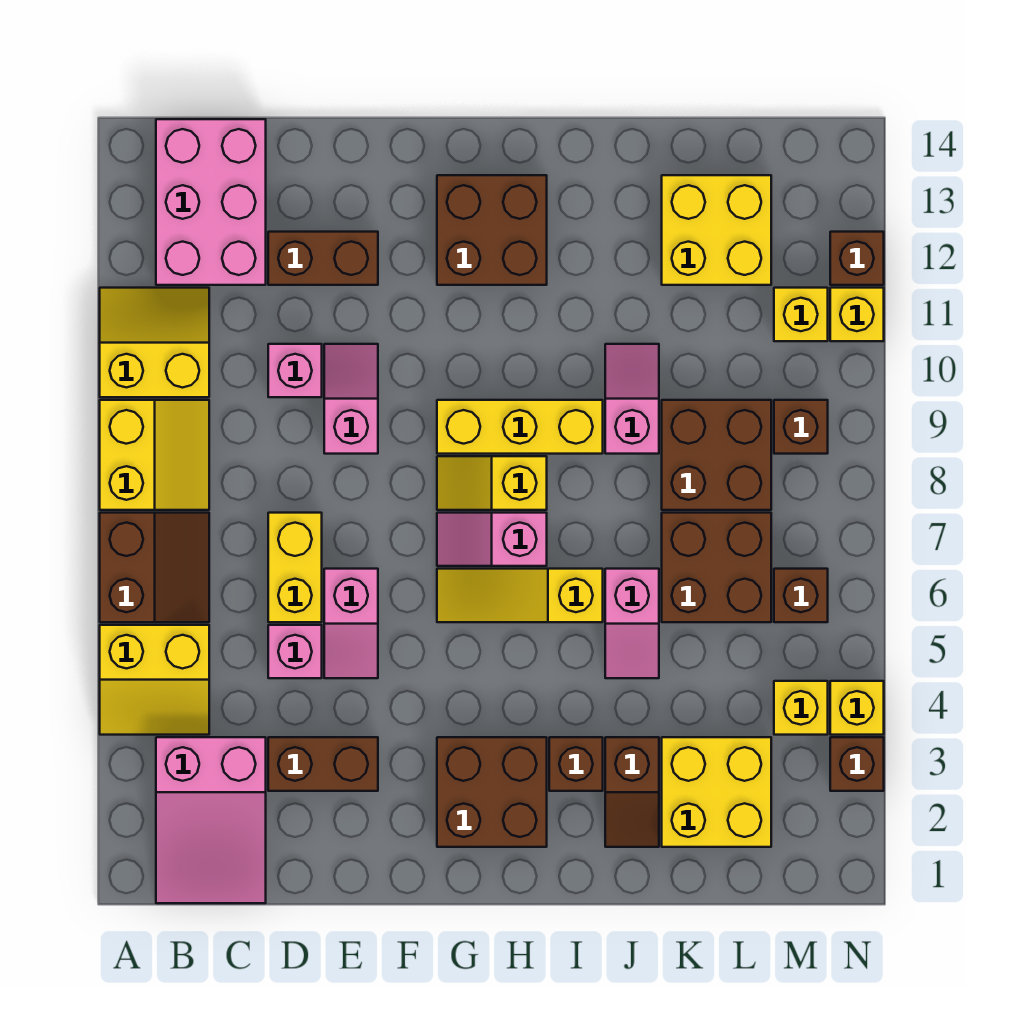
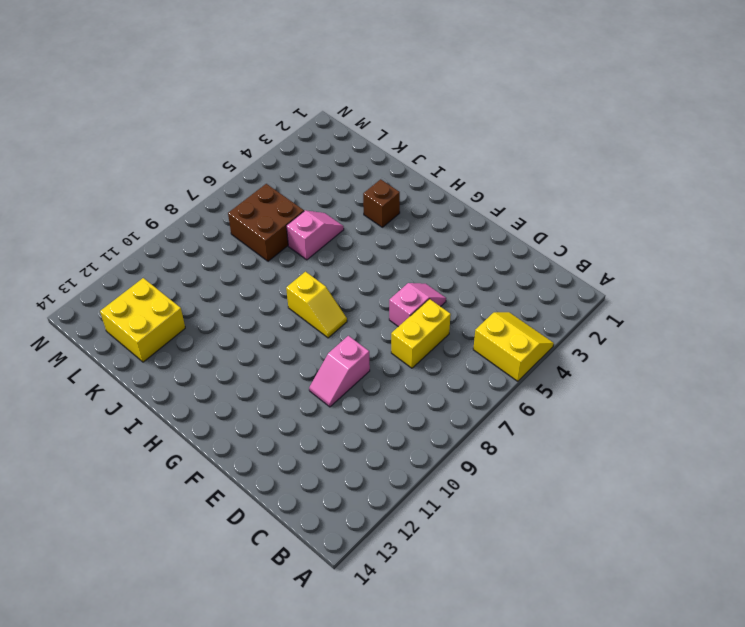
none -> brown 2x2 slope [100,513,209,622]
none -> yellow 2x2 slope [100,400,209,510]
none -> yellow 2x2 slope [100,288,209,397]
none -> pink 2x3 slope [156,737,266,903]

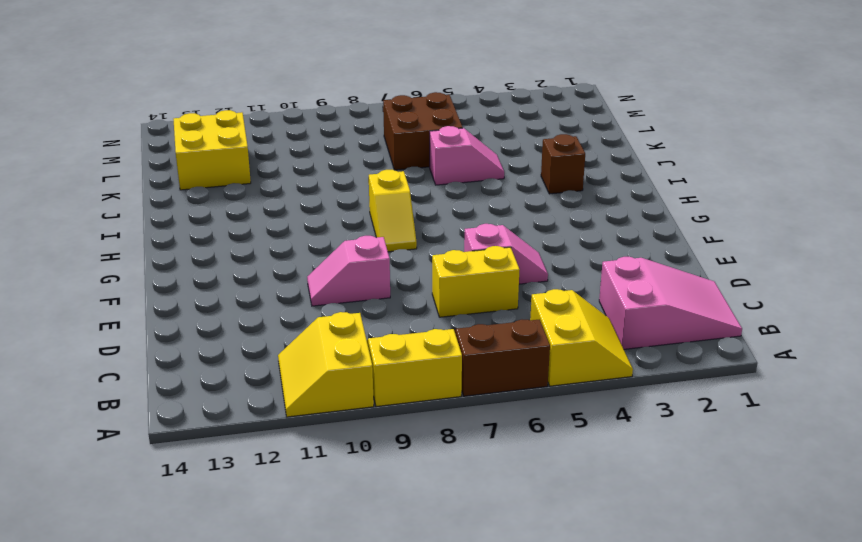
none -> pink 2x3 brick [156,119,266,285]
none -> brown 1x2 brick [268,737,378,791]
none -> pink 1x1 brick [268,625,322,678]
none -> pink 1x1 brick [268,344,322,397]

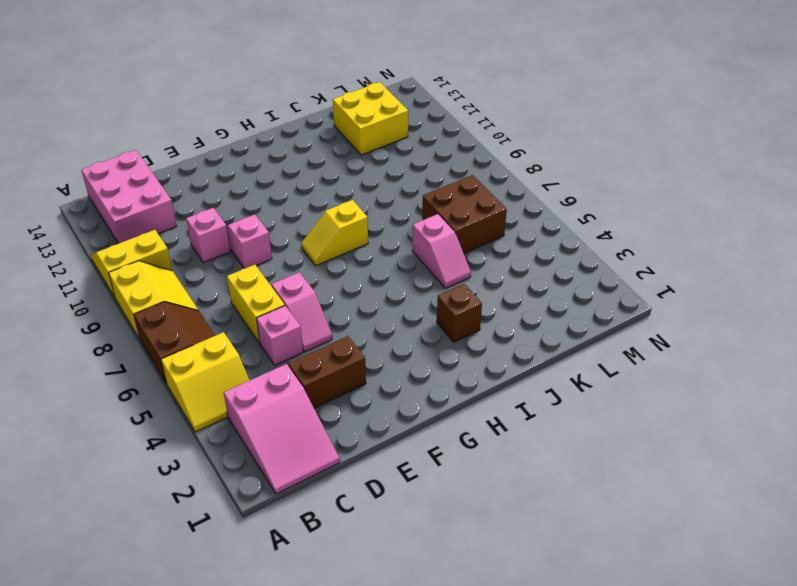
none -> brown 1x2 brick [268,232,378,285]
none -> brown 2x2 brick [437,737,547,847]
none -> yellow 1x3 slope [437,569,603,622]
none -> pink 1x2 slope [437,513,547,566]

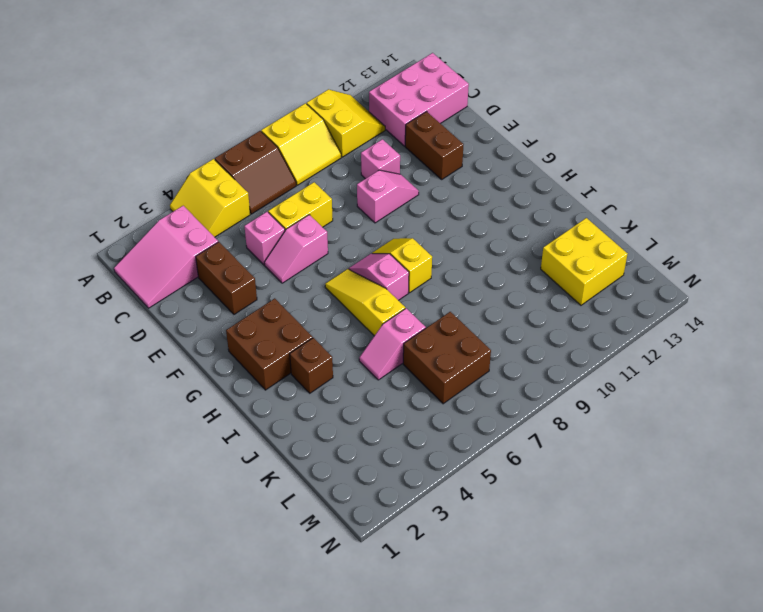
none -> yellow 1x3 brick [437,400,603,454]
none -> brown 2x2 brick [437,175,547,285]
none -> brown 1x2 slope [605,737,659,847]
none -> pink 1x2 slope [605,344,659,454]

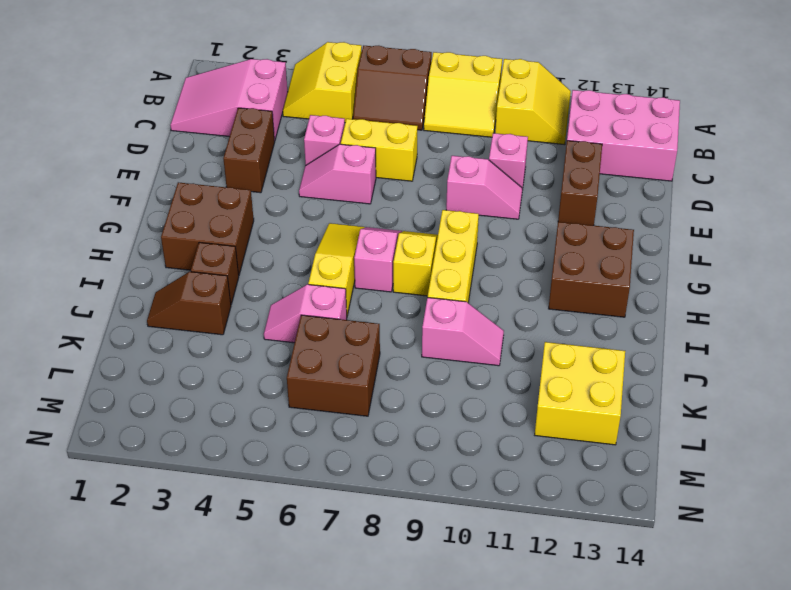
none -> yellow 2x2 brick [662,737,771,847]
none -> brown 2x2 brick [662,400,771,510]
none -> yellow 1x1 brick [774,681,828,735]
none -> brown 1x1 brick [774,569,828,622]

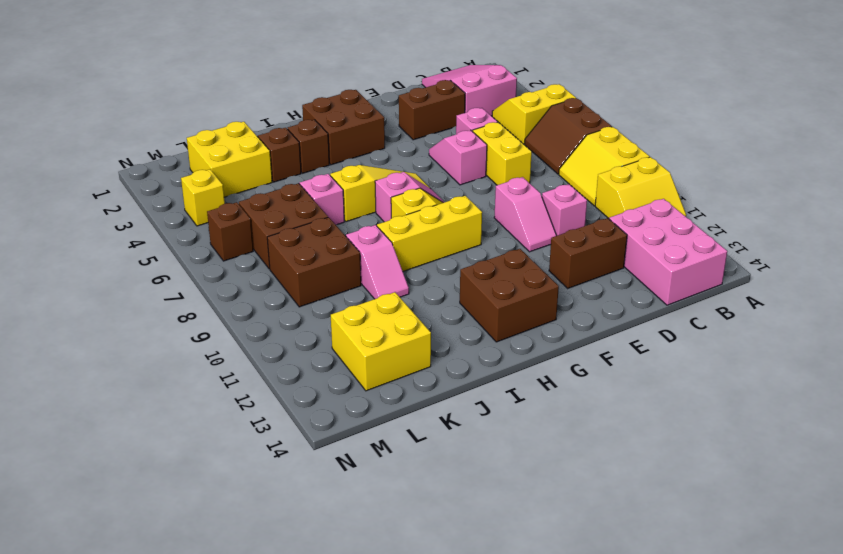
none -> brown 1x1 brick [774,400,828,454]
none -> yellow 1x1 brick [774,288,828,341]
none -> brown 1x1 brick [830,737,884,791]
none -> yellow 1x1 brick [830,681,884,735]

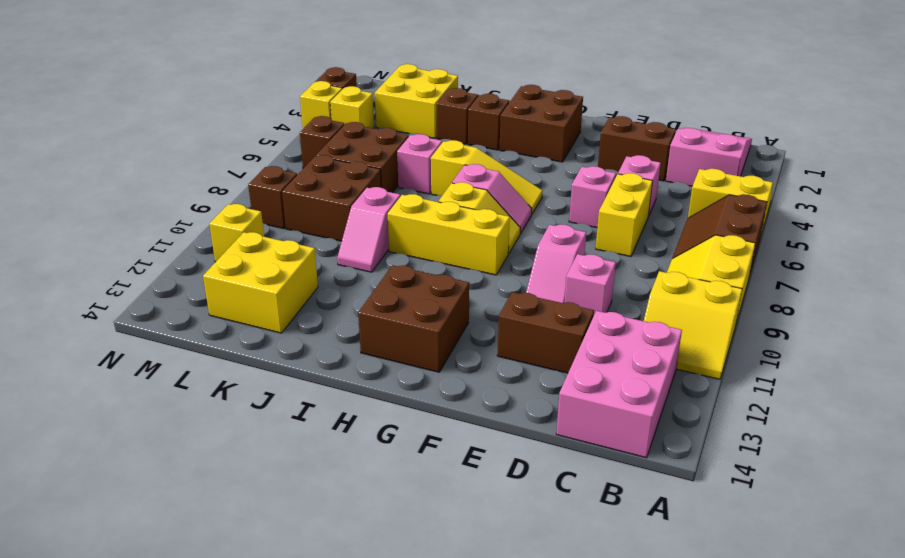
none -> yellow 1x1 brick [830,288,884,341]
none -> brown 1x1 brick [830,232,884,285]

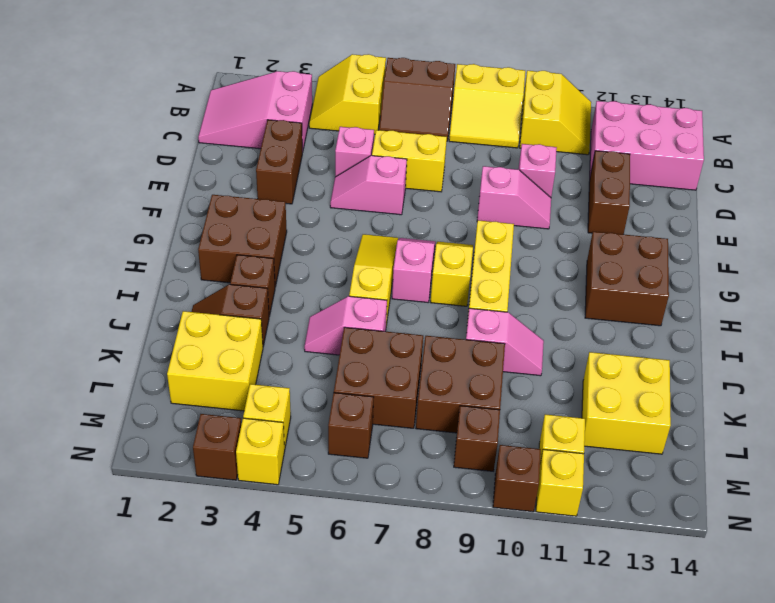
brown 1x1 brick [493,445,541,512] -> brown 1x1 brick moved to [830,232,884,285]

